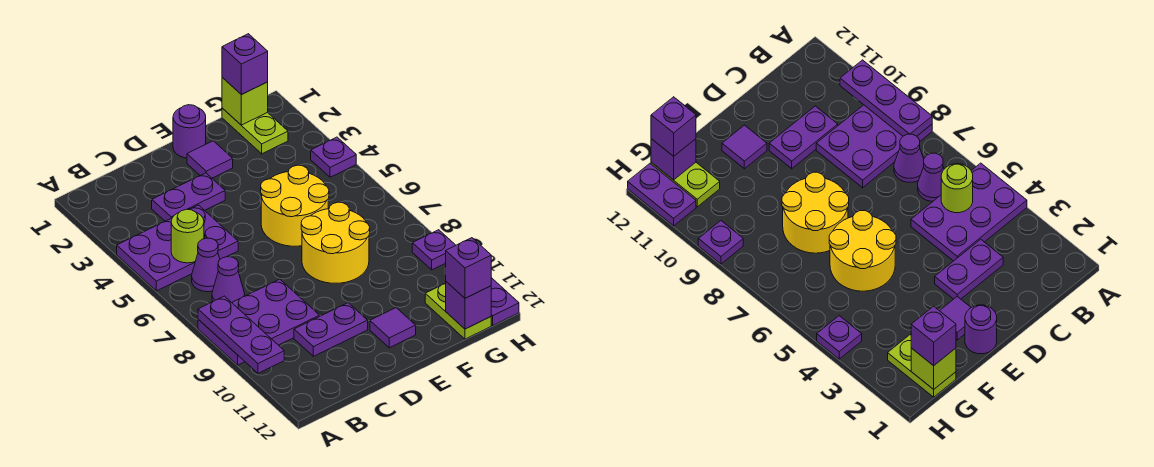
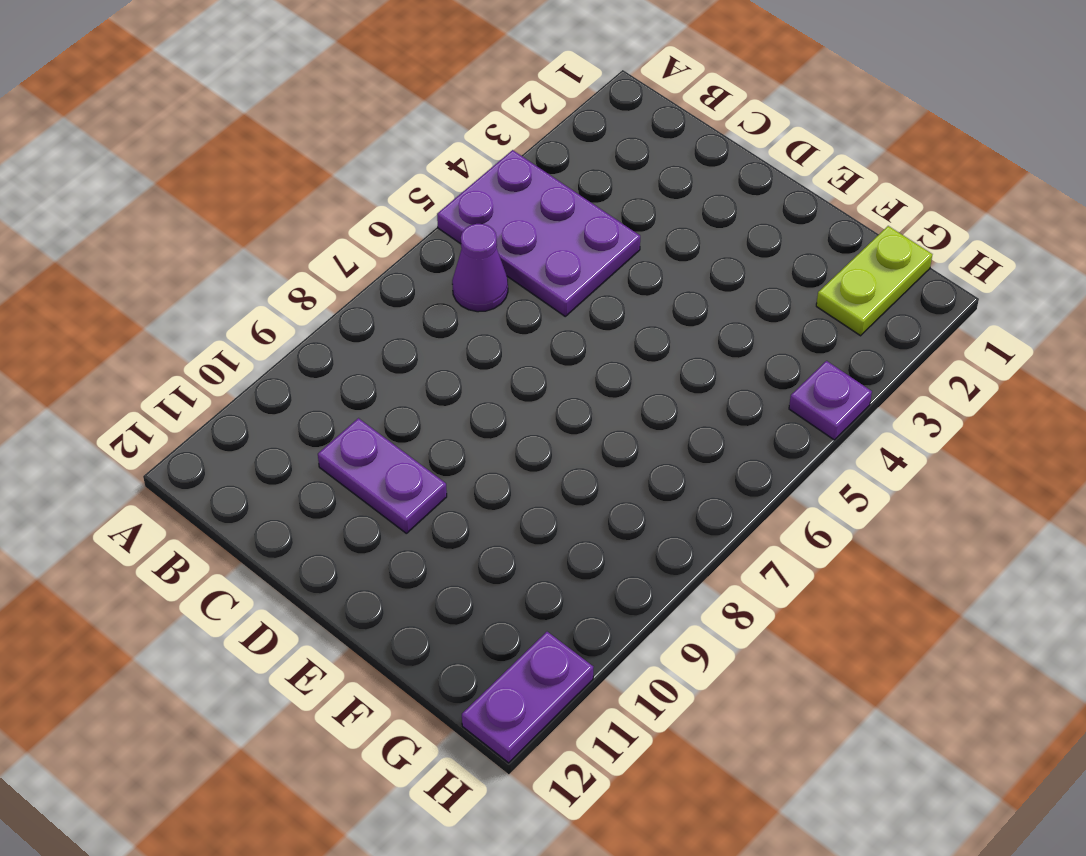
none -> purple 2x3 plate [198,279,320,365]
none -> purple 1x1 cone [212,257,245,302]
none -> purple 1x2 plate [152,173,225,221]

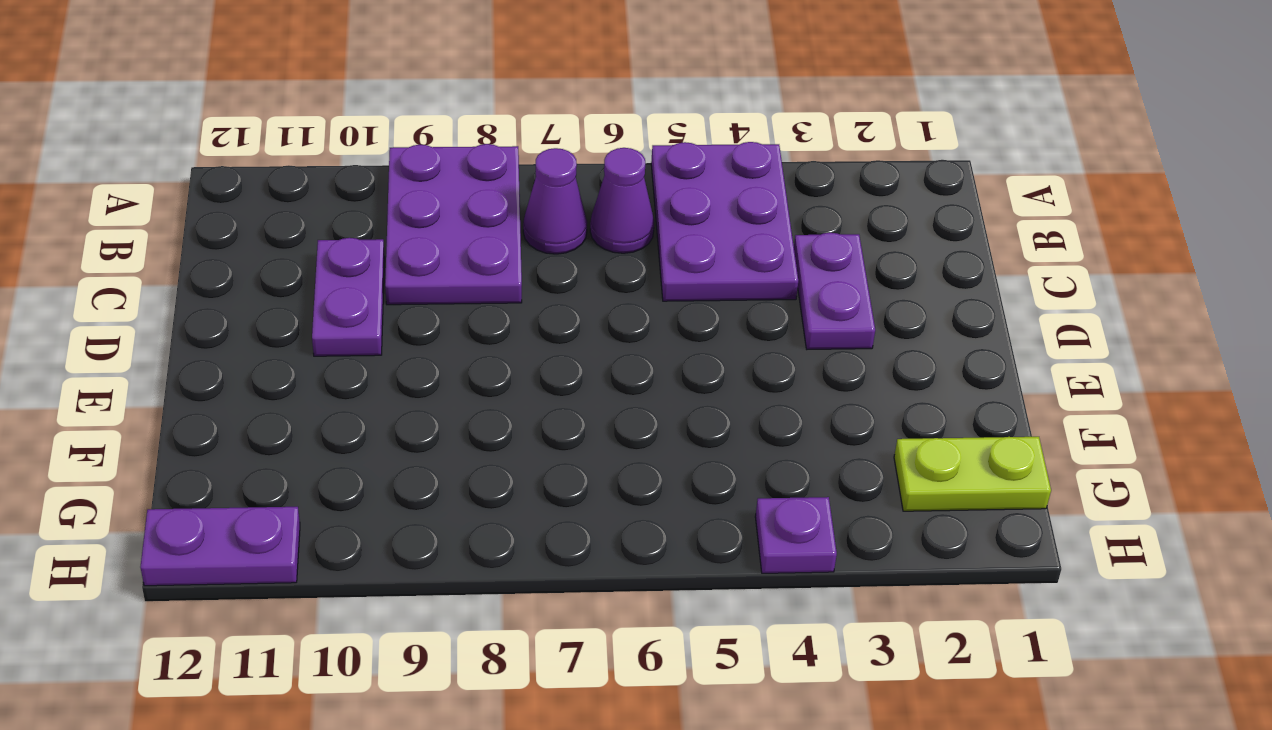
none -> purple 1x1 round brick [173,105,206,158]
none -> purple 1x1 tile [187,141,233,178]
none -> yellow 2x2 round brick [261,165,329,246]

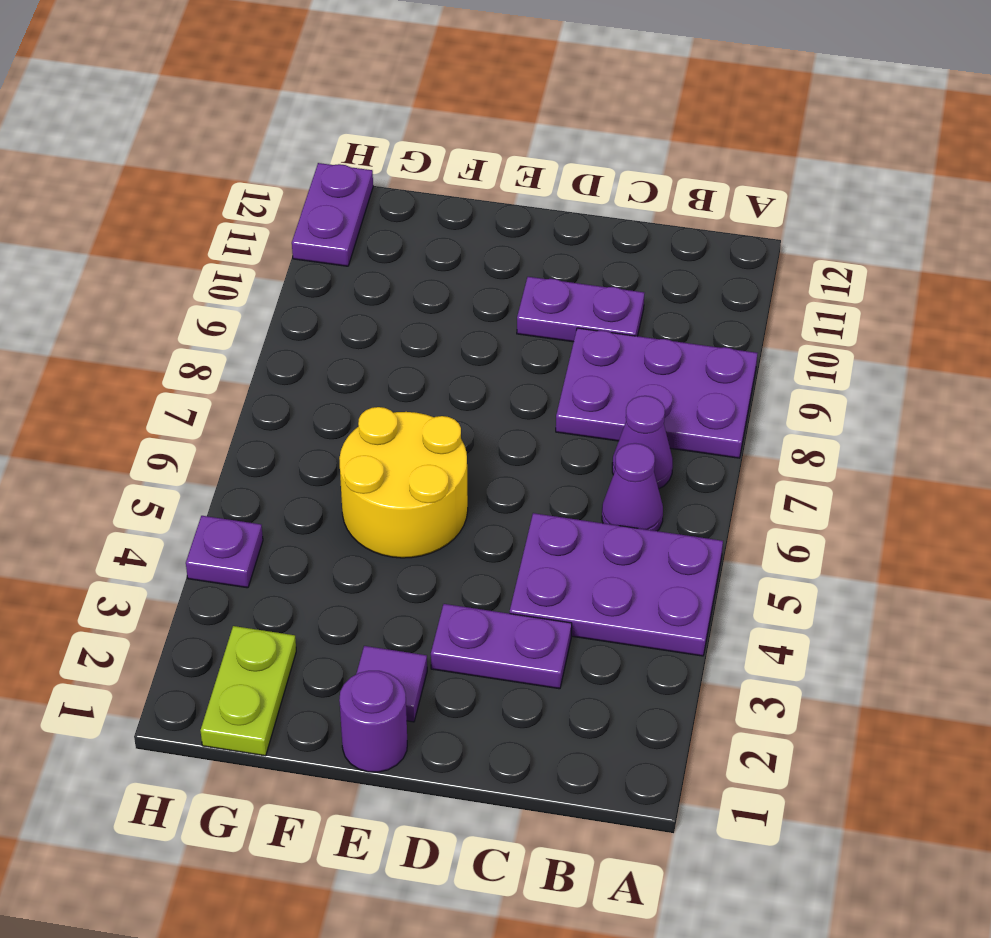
none -> yellow 2x2 round brick [301,202,370,283]
none -> purple 1x1 tile [370,308,416,348]
none -> lime 1x2 plate [425,284,491,339]

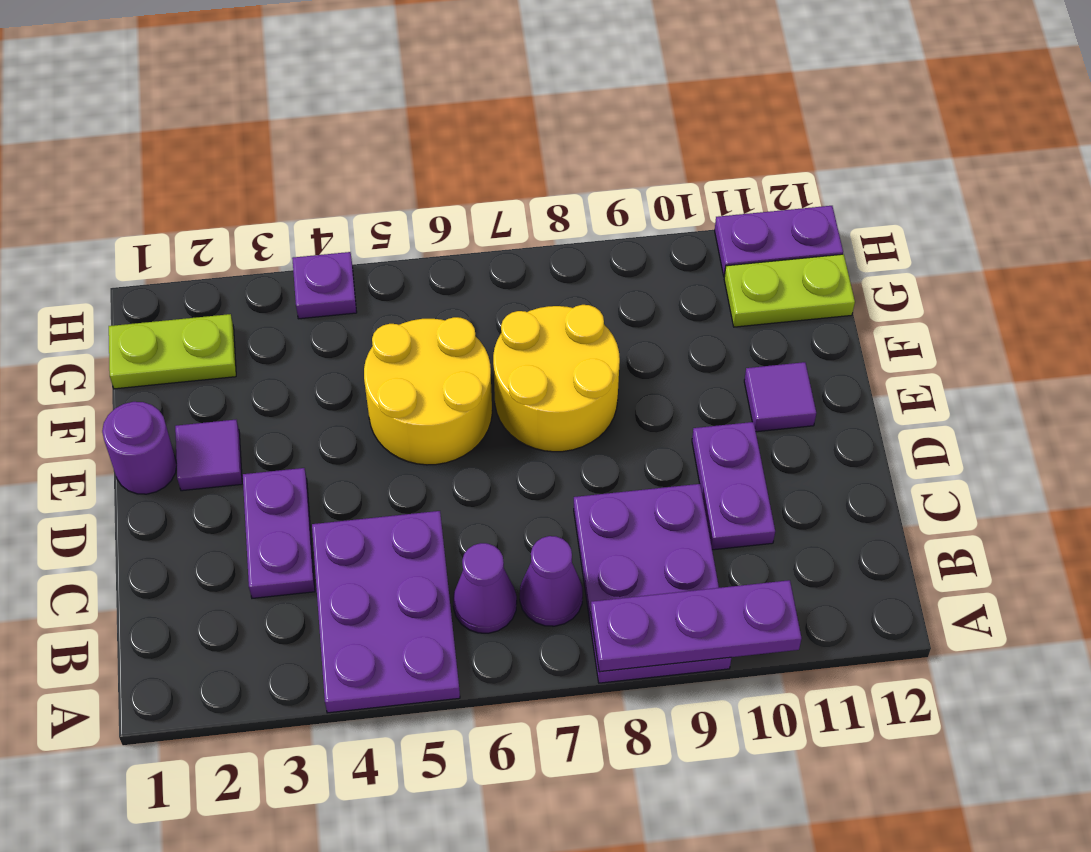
none -> purple 1x1 plate [412,230,456,270]
none -> lime 1x1 round brick [171,209,204,263]
none -> lime 1x1 brick [222,78,268,125]

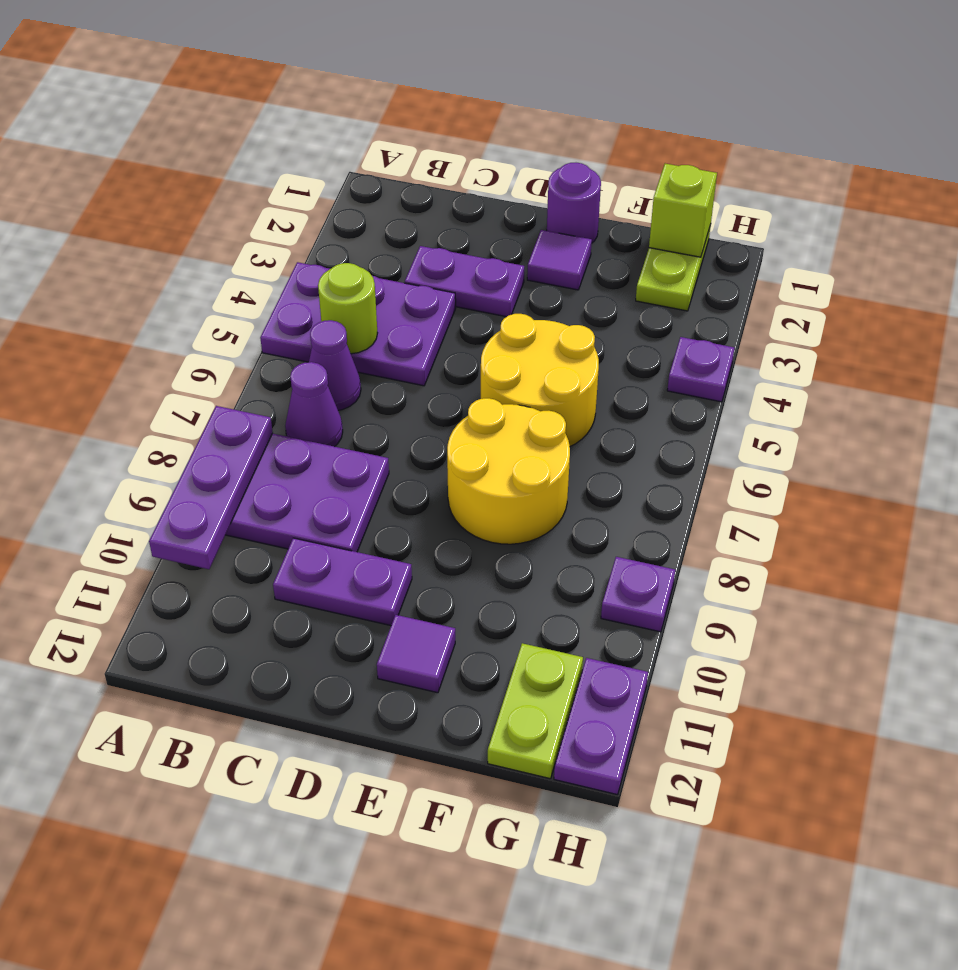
none -> purple 1x1 brick [445,282,491,329]
none -> purple 1x1 brick [222,34,268,95]
none -> purple 1x1 brick [445,238,491,298]

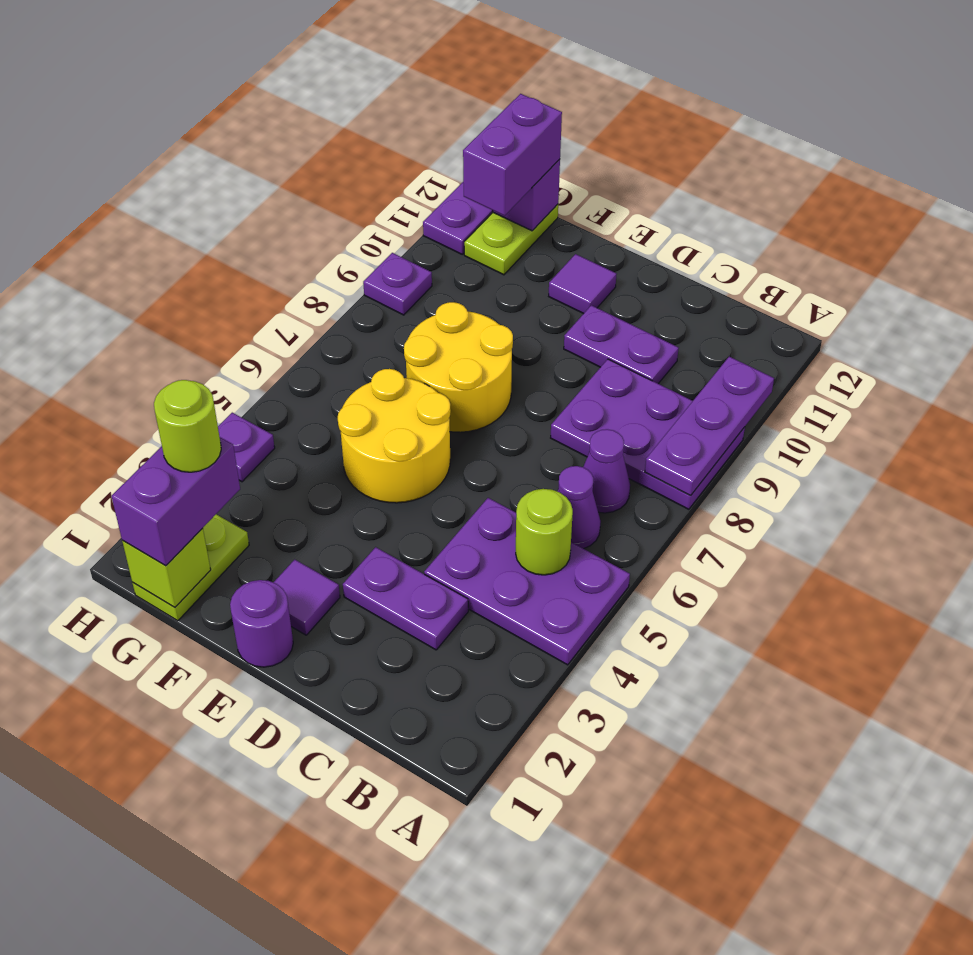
purple 1x2 brick [111,437,240,566] -> purple 1x1 brick [222,34,268,95]
lime 1x1 round brick [154,380,221,472] -> none
purple 1x2 brick [463,94,562,216] -> purple 1x1 brick [445,238,491,298]

